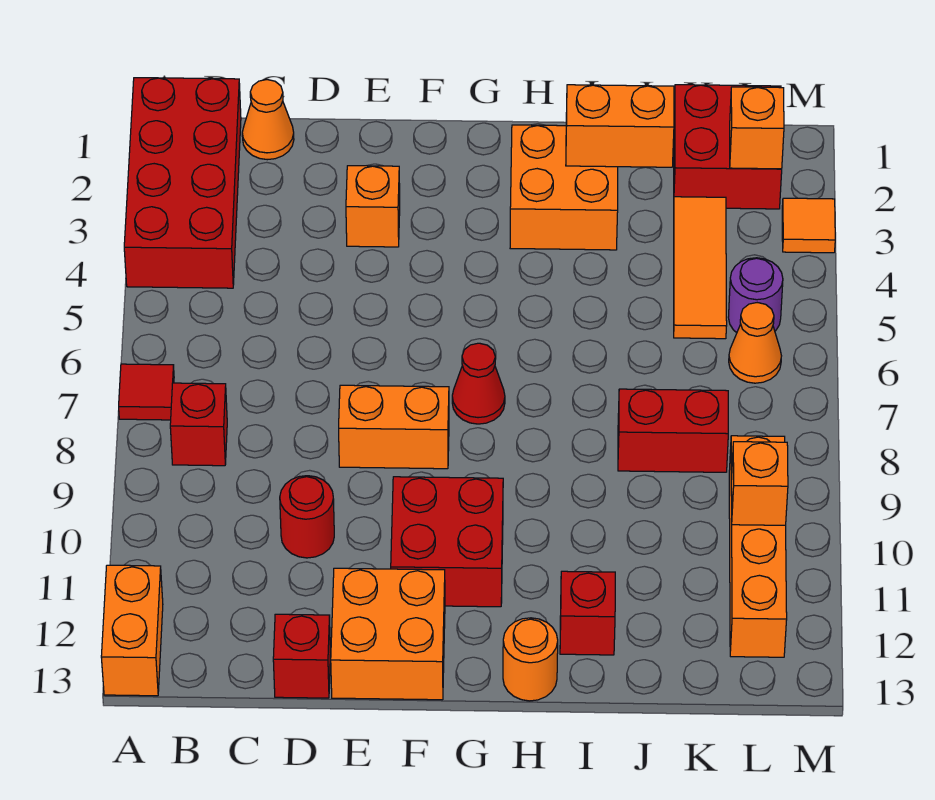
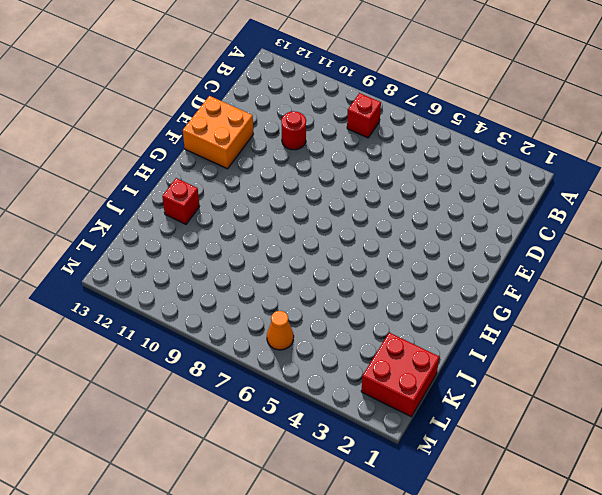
none -> red 2x4 brick [124,78,241,288]
none -> red 1x1 tile [119,364,174,420]
none -> orange 1x2 brick [101,565,163,696]

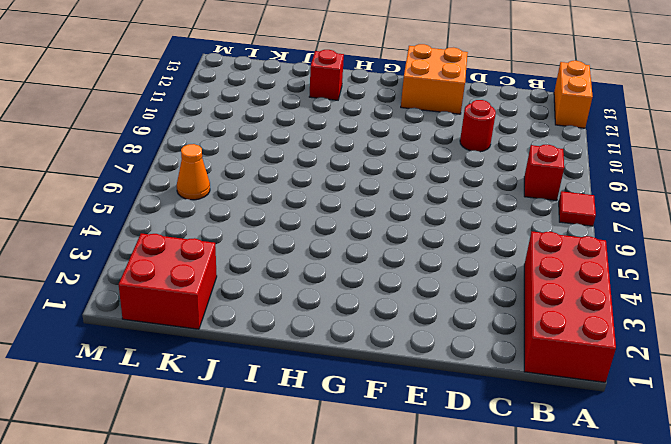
none -> orange 1x1 cone [242,80,294,160]
none -> red 1x1 brick [273,614,331,698]
none -> orange 1x1 brick [346,166,400,247]

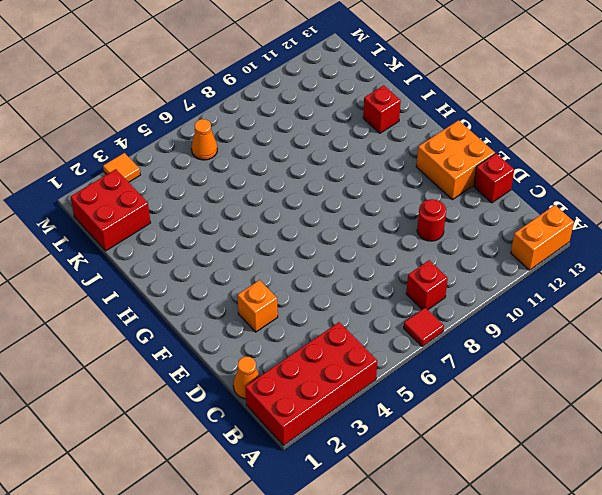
none -> orange 1x2 brick [339,385,449,469]
none -> red 2x2 brick [391,477,503,607]
none -> red 1x1 cone [452,343,505,424]

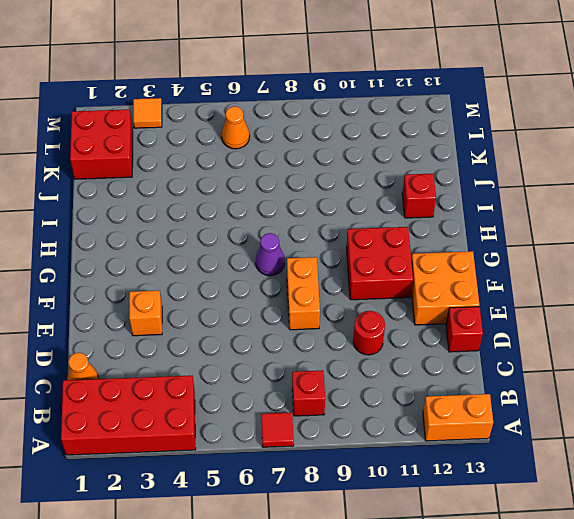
purple 1x1 cone [256,233,285,276] -> red 1x1 cone [452,343,505,424]
none -> orange 2x2 brick [510,125,618,250]
none -> orange 1x1 round brick [503,618,558,701]
none -> red 1x2 brick [618,389,728,472]

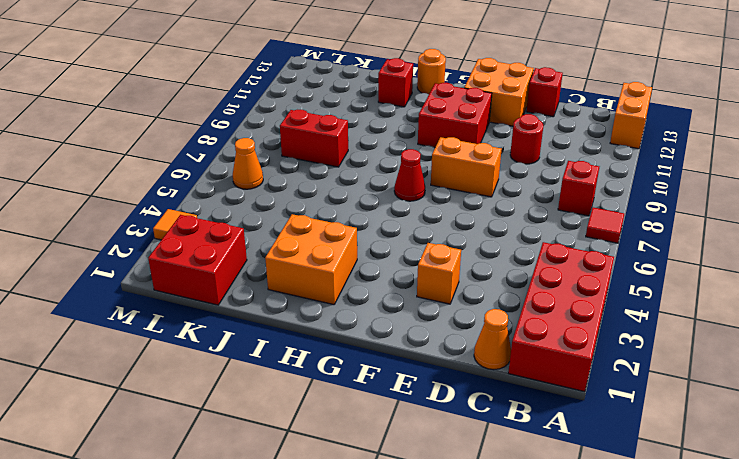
none -> orange 1x3 tile [674,197,727,339]
none -> purple 1x1 round brick [728,258,783,333]
none -> orange 1x4 brick [729,436,787,657]

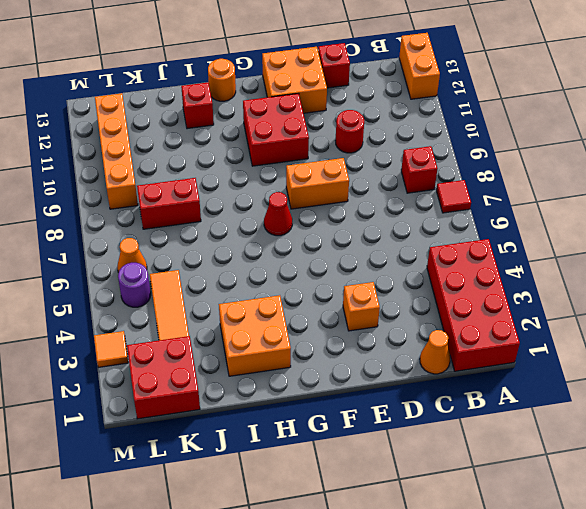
none -> orange 1x2 brick [566,85,674,167]
none -> orange 1x1 brick [730,87,784,169]
none -> orange 1x1 brick [731,442,788,525]

